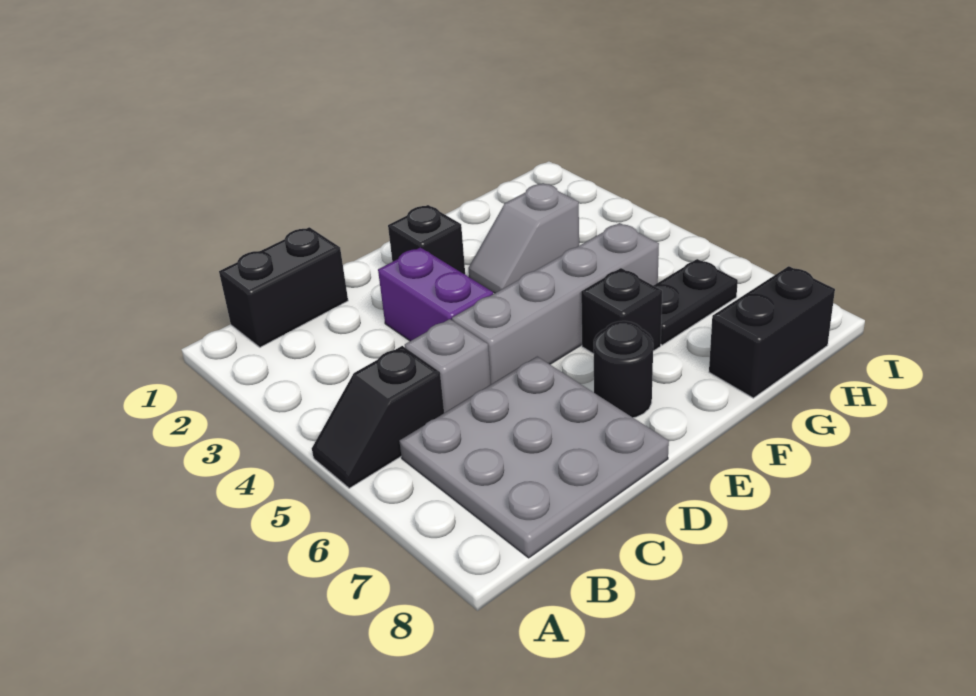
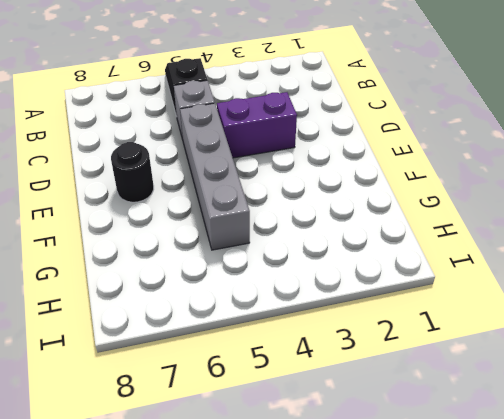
none -> black 1x2 brick [219,227,348,347]
none -> grey 3x3 plate [399,357,669,558]
none -> black 1x1 brick [388,205,465,274]

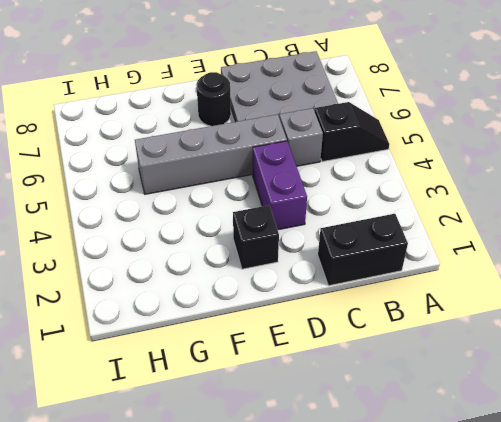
none -> grey 1x2 slope [469,183,579,293]
none -> black 1x1 brick [581,268,662,354]
none -> black 1x2 plate [653,259,738,345]

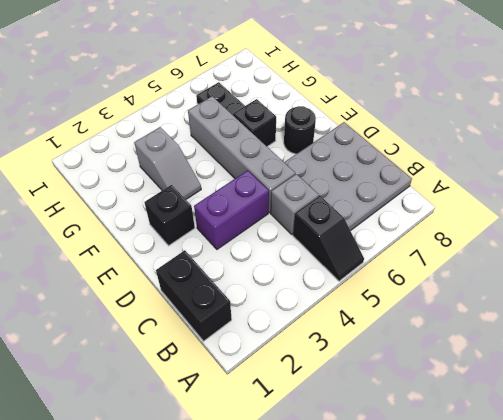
none -> black 1x2 brick [709,266,835,398]

